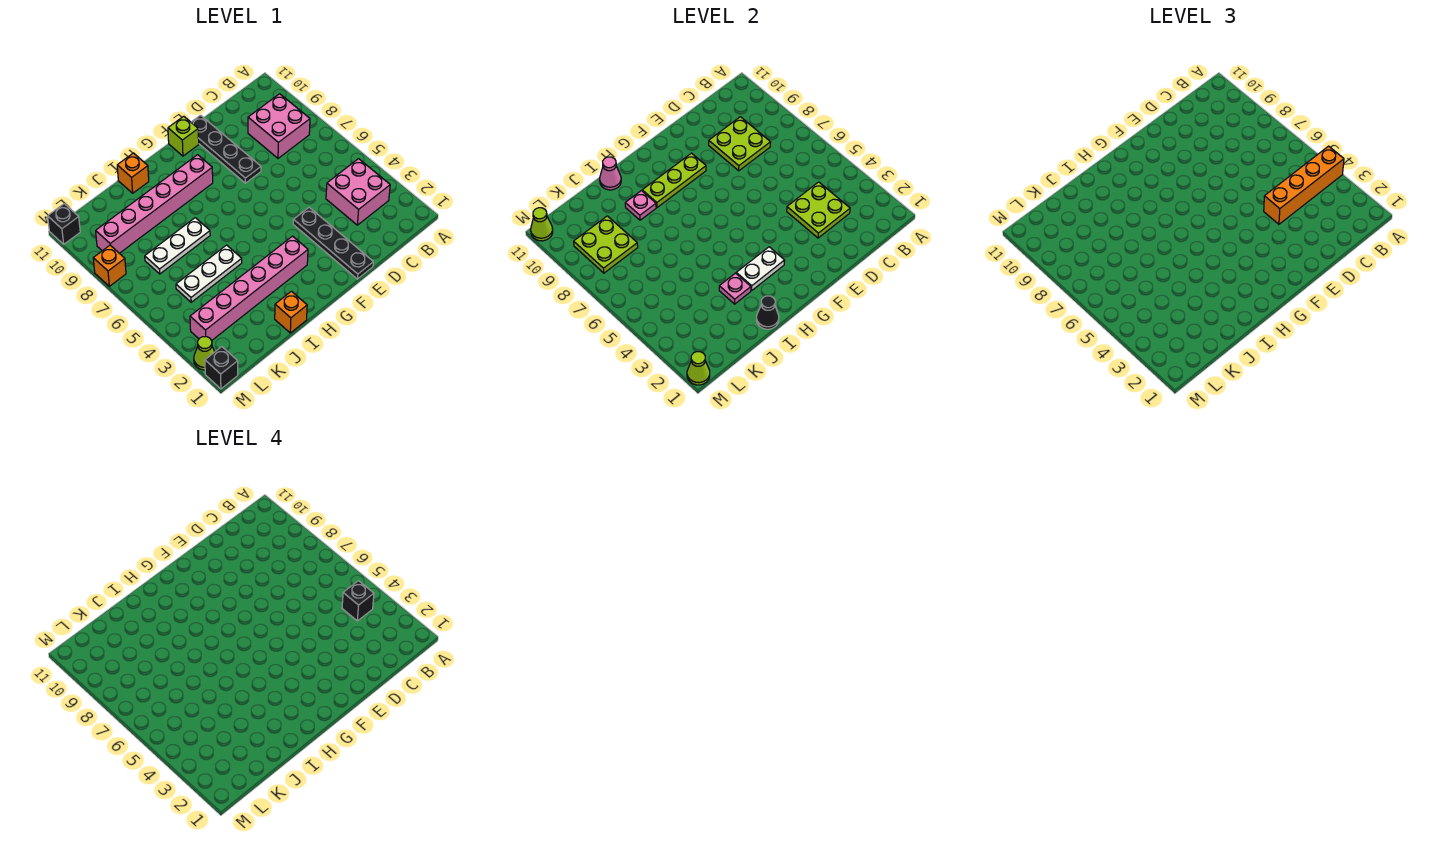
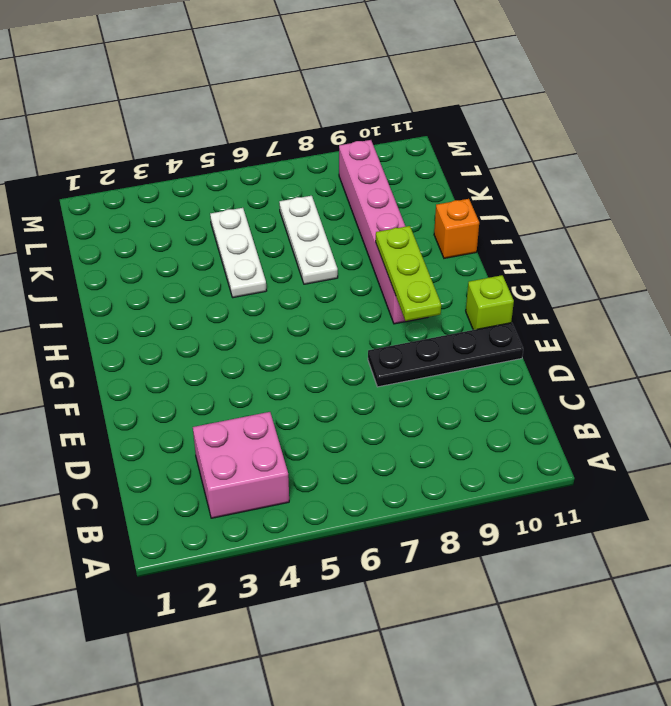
none -> pink 2x2 brick [248,94,310,158]
none -> black 1x4 plate [293,207,373,279]
none -> pink 1x6 brick [190,236,308,341]

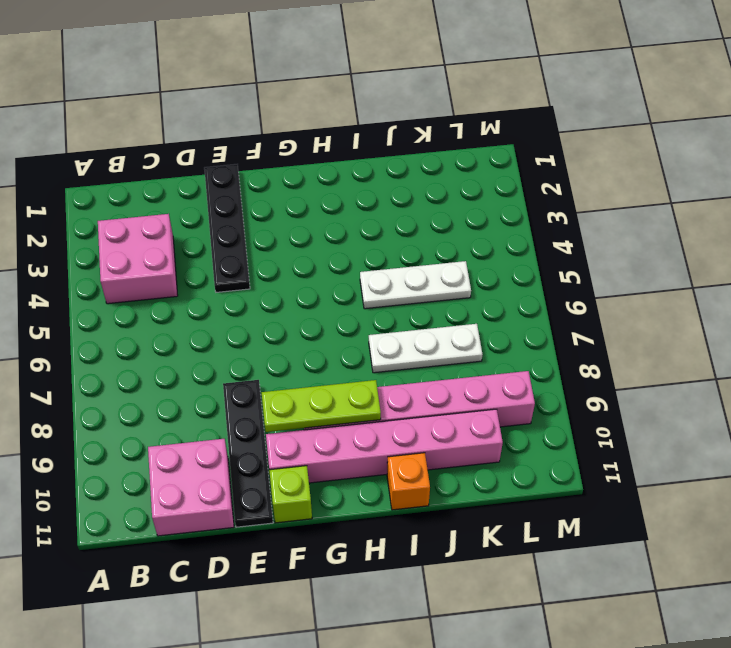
pink 2x2 brick [148,439,234,536] -> pink 2x2 brick moved to [248,94,310,158]
pink 1x6 brick [266,409,503,483] -> pink 1x6 brick moved to [190,236,308,341]
none -> orange 1x1 brick [275,291,307,333]
none -> black 1x1 brick [205,347,238,389]
none -> lime 1x1 cone [194,337,214,370]

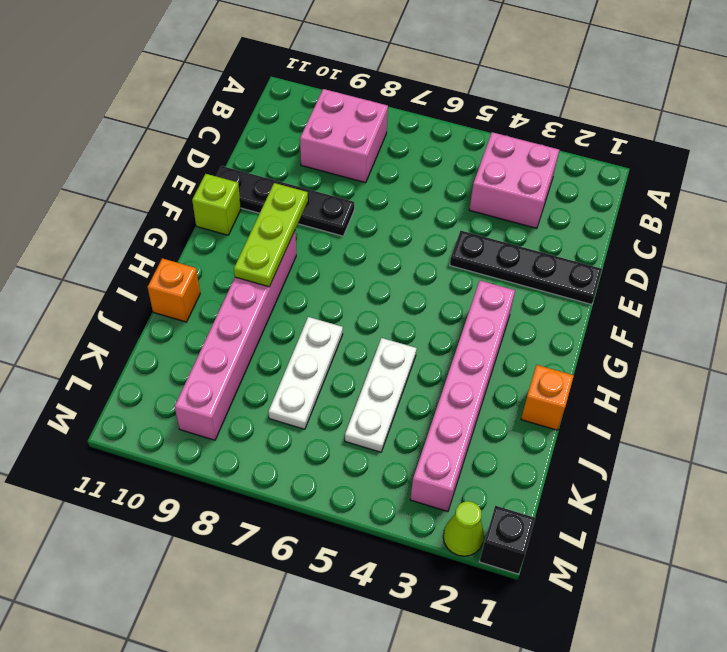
none -> orange 1x1 brick [93,245,126,286]
none -> black 1x1 brick [48,204,80,244]
none -> lime 2x2 plate [787,182,850,238]

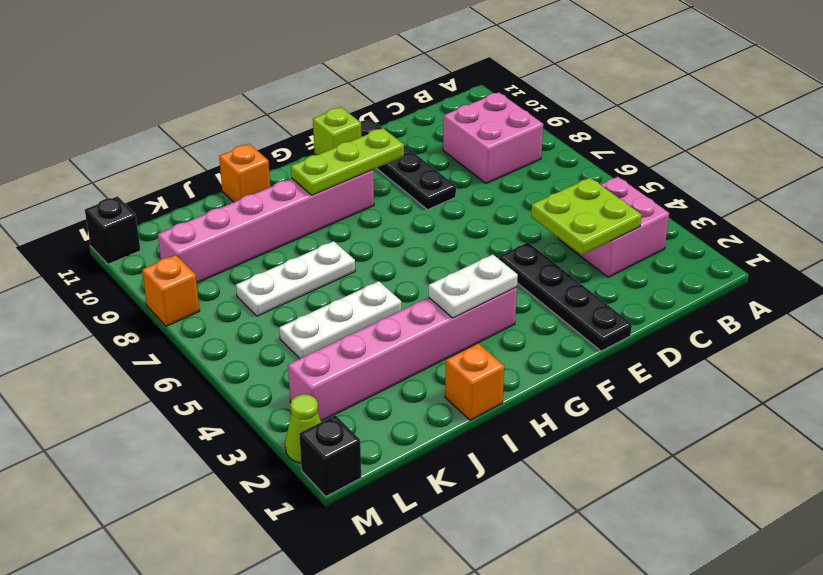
none -> lime 2x2 plate [709,117,771,171]
none -> black 1x1 cone [756,296,779,329]
none -> pink 1x1 plate [719,273,751,304]

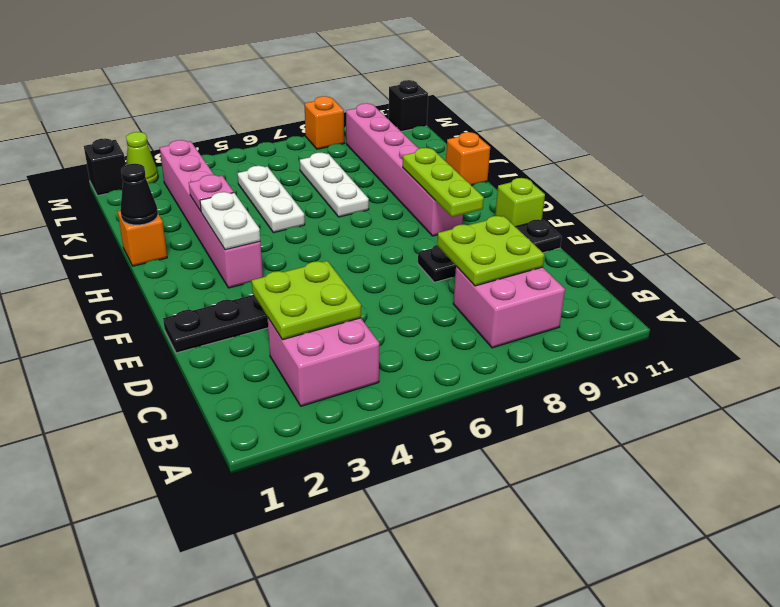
none -> pink 1x1 plate [625,191,656,220]
none -> pink 1x1 cone [600,157,621,190]
none -> lime 2x2 plate [574,216,638,273]

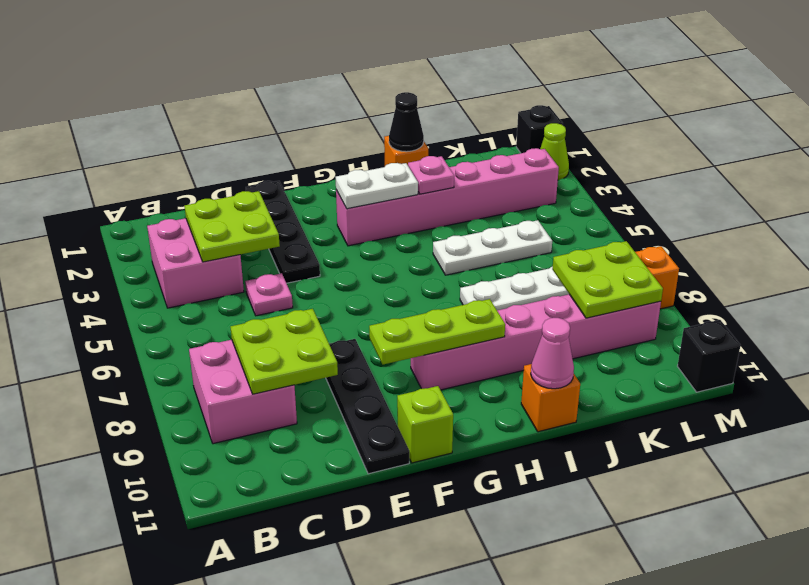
pink 1x1 plate [245,273,293,316] -> pink 1x1 plate moved to [625,191,656,220]
none -> lime 1x1 cone [687,352,710,385]
none -> lime 1x1 cone [531,208,553,241]
none -> orange 1x4 brick [1264,146,1344,224]

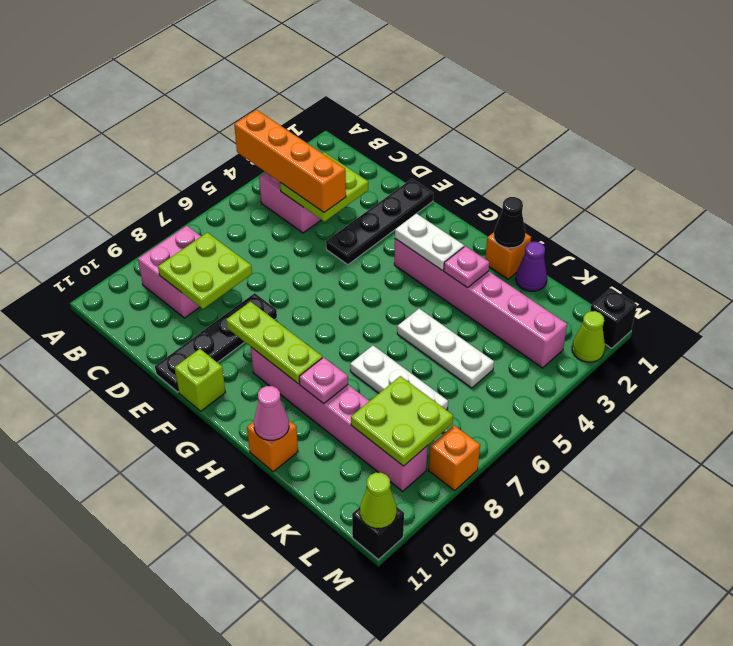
purple 1x1 cone [516,242,547,291] -> none
none -> lime 1x1 cone [687,352,710,385]
none -> black 1x1 brick [342,581,374,621]

